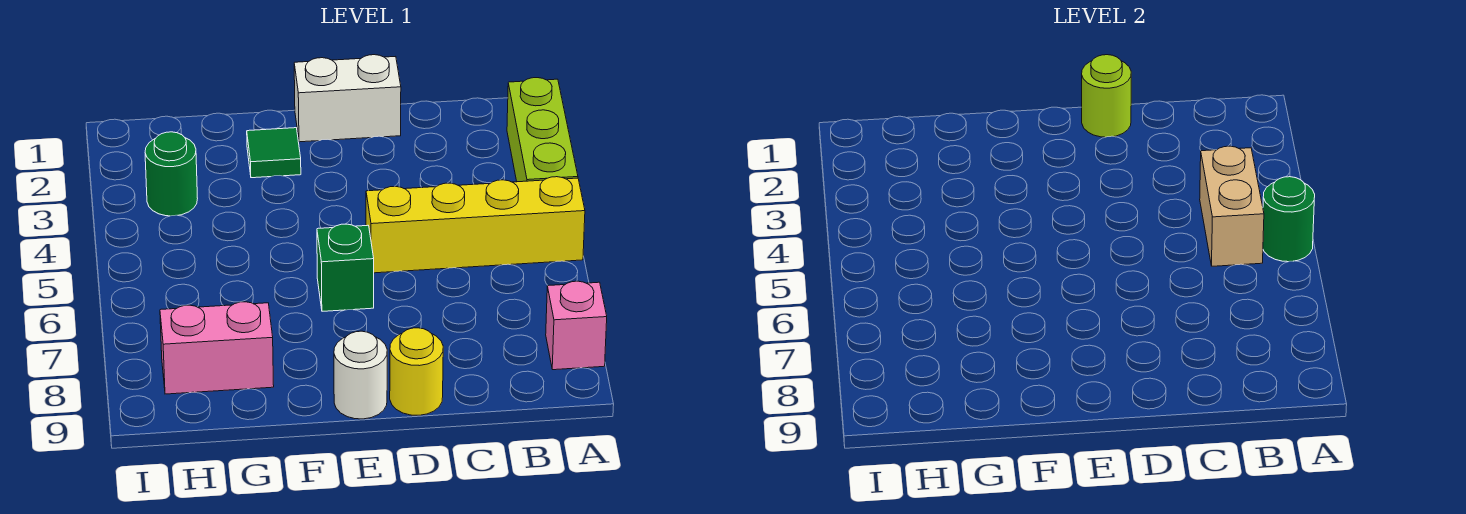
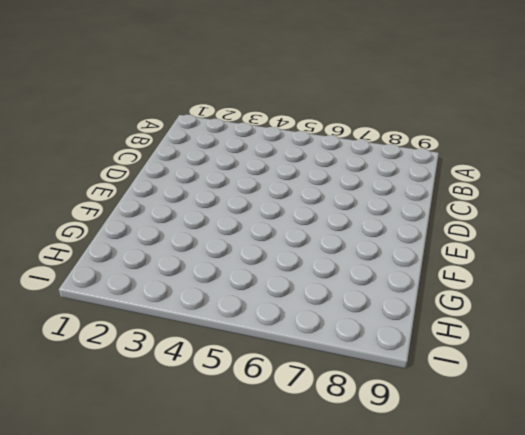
none -> lime 1x3 brick [507,78,578,182]
none -> yellow 1x4 brick [366,177,585,273]
none -> pink 1x1 brick [546,281,607,370]

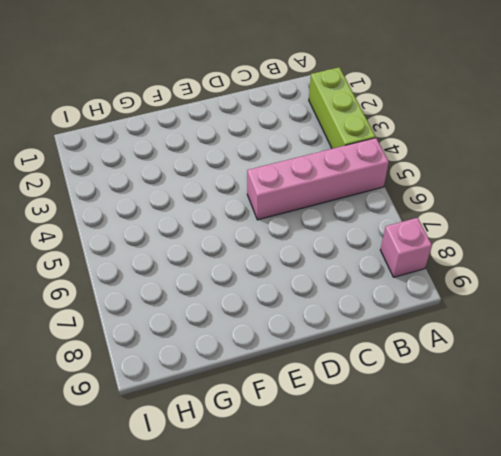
pink 1x4 brick [247,138,389,220] -> yellow 1x4 brick [366,177,585,273]
none -> white 1x2 brick [294,55,401,142]
none -> yellow 1x1 round brick [390,328,443,415]
none -> green 1x1 brick [317,224,374,311]

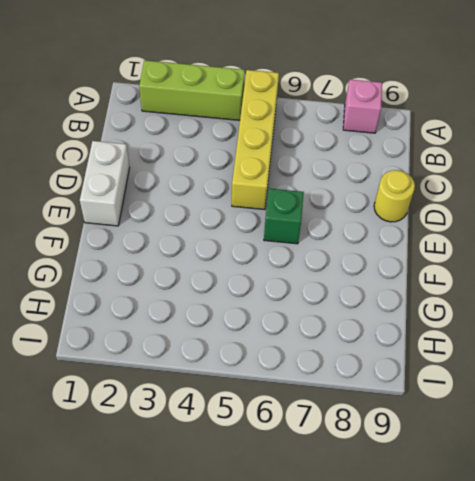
none -> white 1x1 round brick [334,331,387,419]
none -> green 1x1 tile [247,128,301,178]
none -> pink 1x2 brick [160,302,274,394]

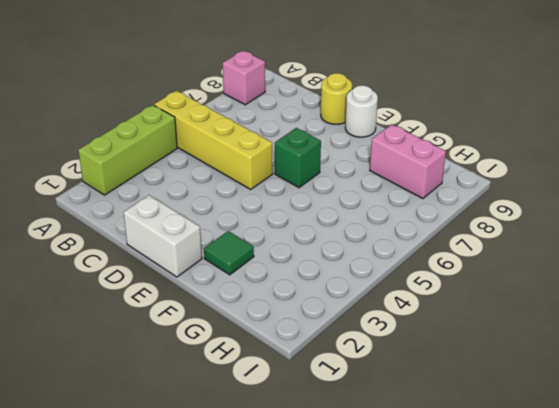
none -> green 1x1 round brick [145,132,198,216]
none -> green 1x1 round brick [1263,177,1315,262]
none -> tan 1x2 brick [1200,146,1264,266]

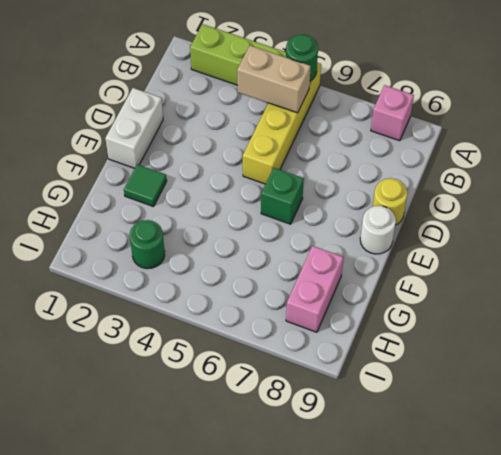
none -> lime 1x1 round brick [1082,55,1131,137]

